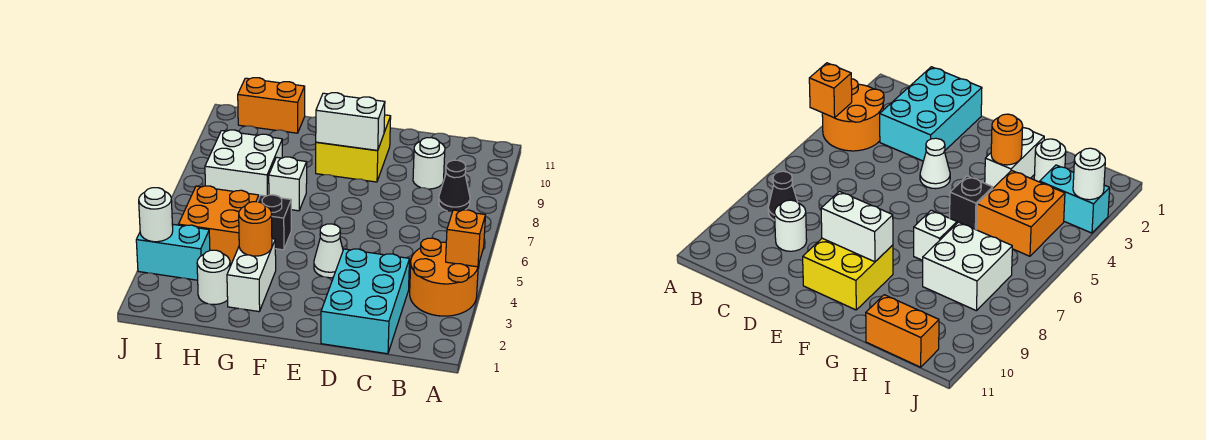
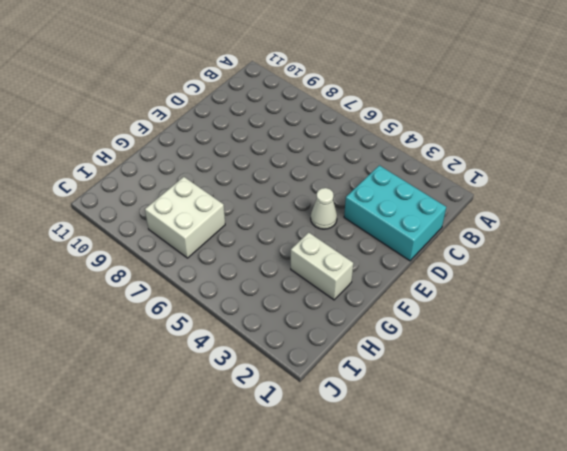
none -> orange 2x2 round brick [410,238,478,316]
none -> black 1x1 cone [439,160,470,212]
none -> white 1x1 round brick [413,138,445,189]

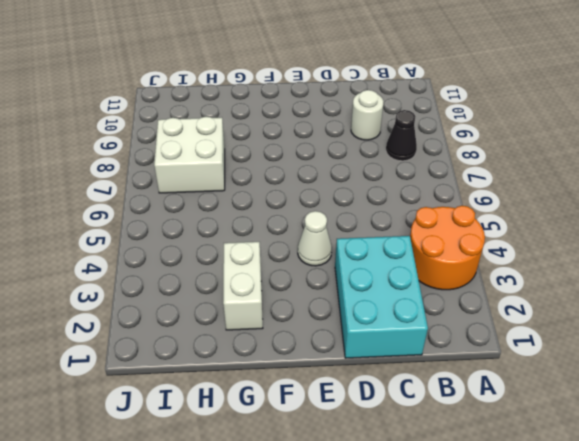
none -> yellow 2x2 brick [316,115,391,182]
none -> black 1x1 brick [258,195,291,250]
none -> white 1x1 brick [269,157,307,211]

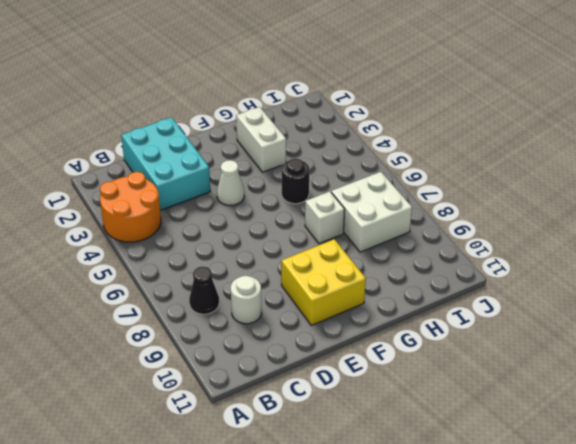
black 1x1 round brick [282,158,309,204] -> black 1x1 brick [258,195,291,250]
none -> white 1x1 round brick [197,250,230,305]
none -> orange 2x2 brick [179,186,259,264]
none -> orange 1x2 brick [238,78,305,133]

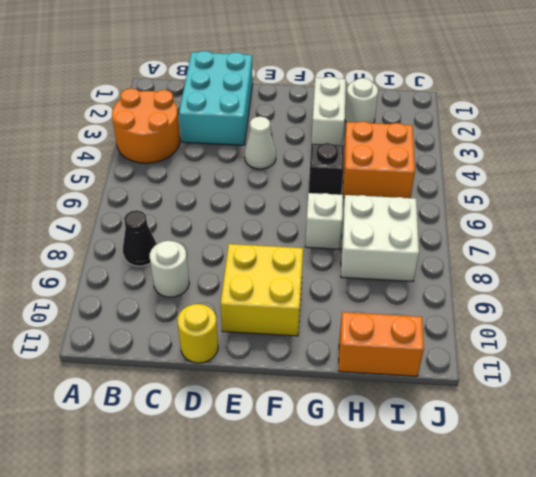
yellow 1x1 round brick [177,304,218,363] -> none
none -> cyan 1x2 brick [136,224,210,280]
none -> orange 1x1 brick [446,210,485,267]
none -> white 1x2 brick [316,93,385,150]

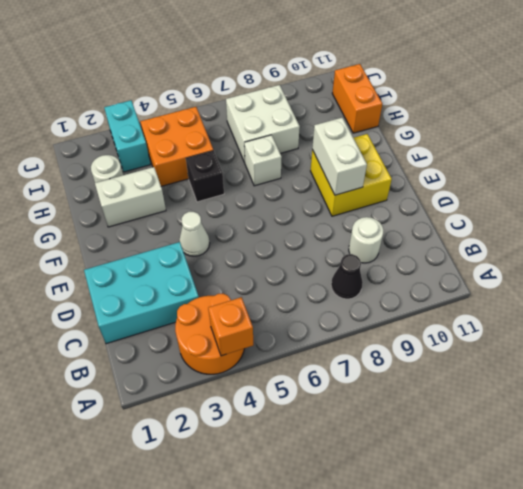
none -> orange 1x1 round brick [239,202,272,256]
none -> white 1x1 round brick [139,188,173,242]

